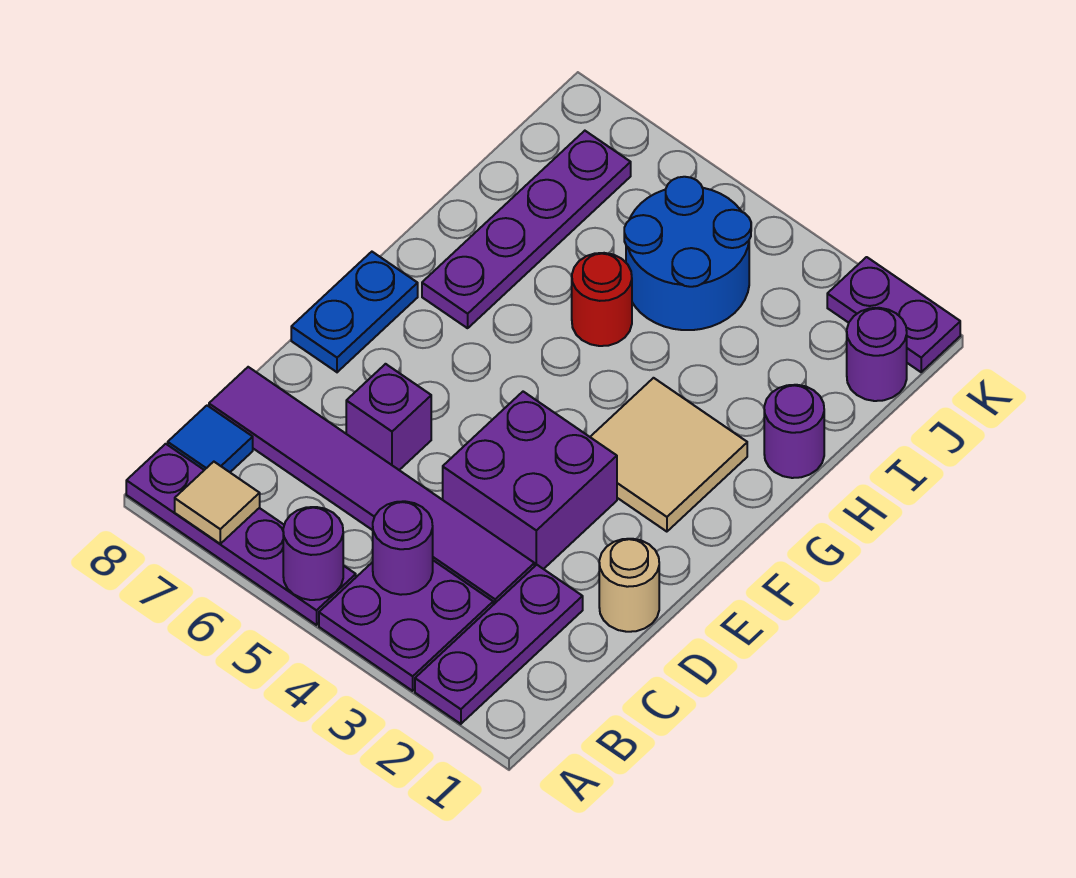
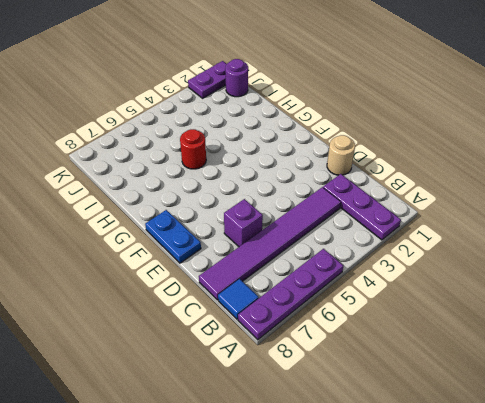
none -> purple 2x2 plate [319,560,493,691]
none -> purple 2x2 brick [443,392,617,569]
none -> tan 2x2 tile [591,378,747,532]

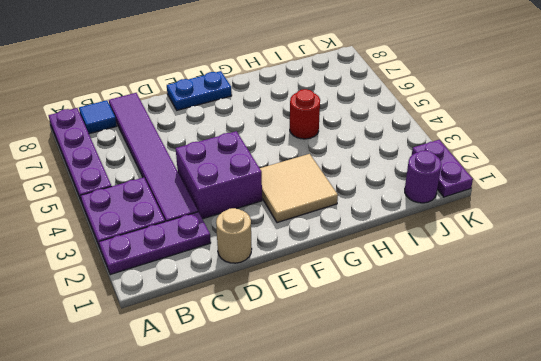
none -> purple 1x1 brick [346,364,431,470]
none -> purple 1x4 plate [422,131,631,328]
none -> purple 1x1 round brick [764,385,824,478]

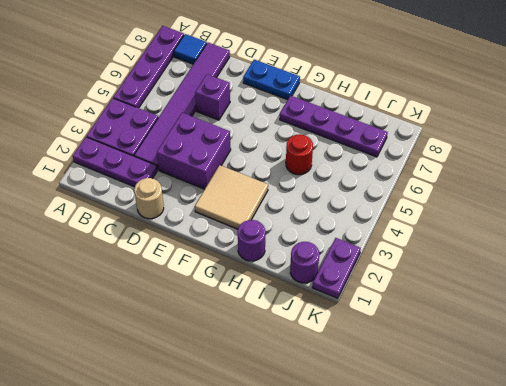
none -> blue 2x2 round brick [624,177,751,330]
none -> purple 1x1 round brick [283,507,343,600]
none -> tan 1x1 tile [175,462,260,544]

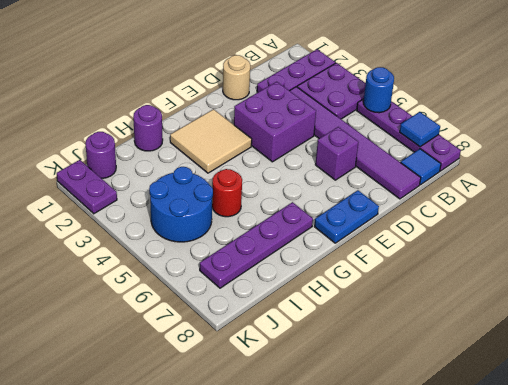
blue 1x1 round brick [363,67,394,113] -> purple 1x1 round brick [283,507,343,600]
blue 1x1 tile [400,112,440,147] -> tan 1x1 tile [175,462,260,544]
none -> purple 1x1 round brick [373,501,433,595]

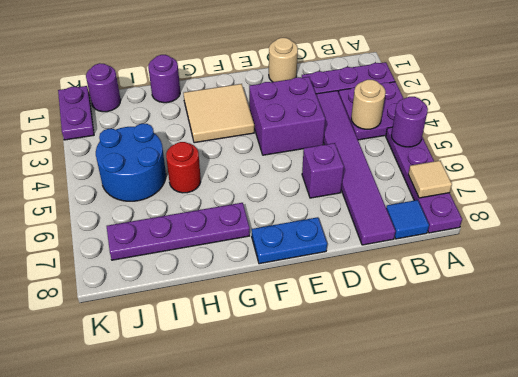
tan 1x1 round brick [351,80,386,129] -> purple 1x1 round brick [373,501,433,595]

